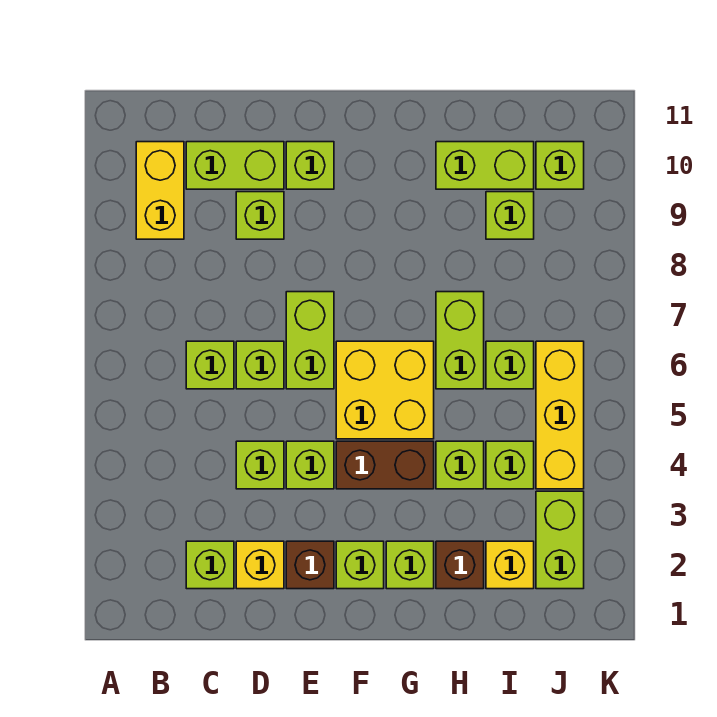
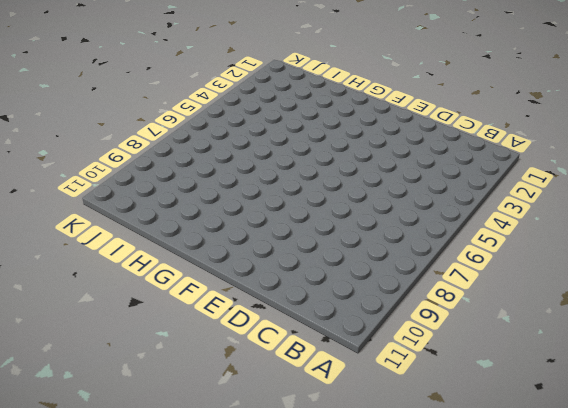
none -> yellow 1x2 brick [136,142,184,239]
none -> lime 1x1 brick [186,541,234,589]
none -> lime 1x1 brick [186,341,234,389]

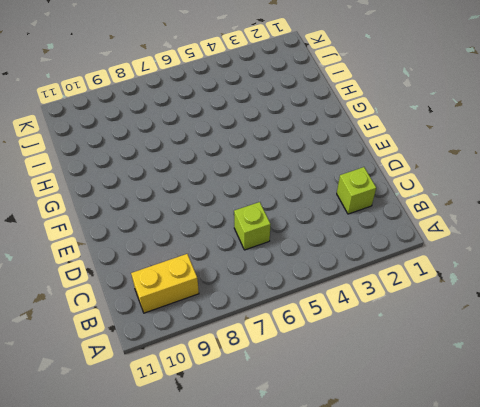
none -> lime 1x2 brick [186,142,284,189]
none -> yellow 1x1 brick [236,541,284,589]
none -> lime 1x1 brick [236,441,284,489]

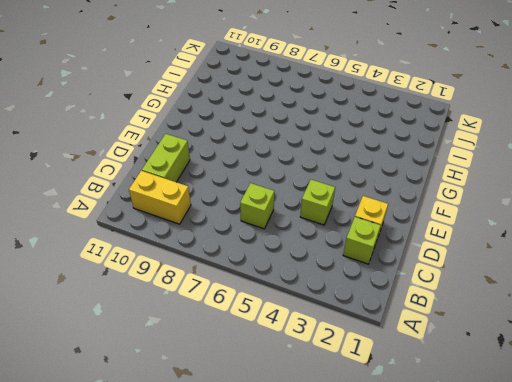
none -> lime 1x1 brick [236,341,284,389]
none -> lime 1x1 brick [236,192,284,239]
none -> brown 1x1 brick [286,541,334,589]

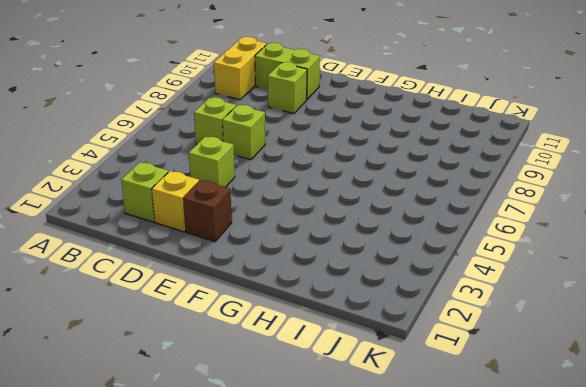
none -> lime 1x1 brick [286,441,334,489]
none -> lime 1x2 brick [286,292,334,389]
none -> lime 1x1 brick [286,142,334,189]

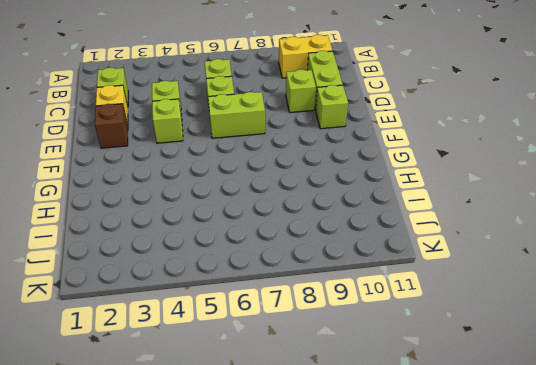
none -> lime 1x1 brick [336,541,384,589]
none -> brown 1x2 brick [336,441,434,489]
none -> yellow 2x2 brick [336,341,434,439]

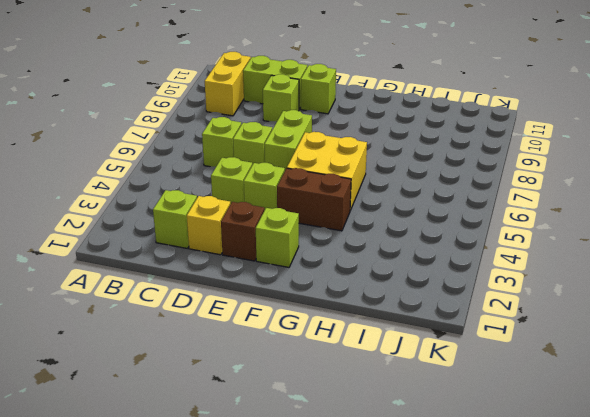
none -> lime 1x1 brick [386,541,434,589]
none -> brown 1x1 brick [436,541,484,589]
none -> lime 1x1 brick [436,441,484,489]

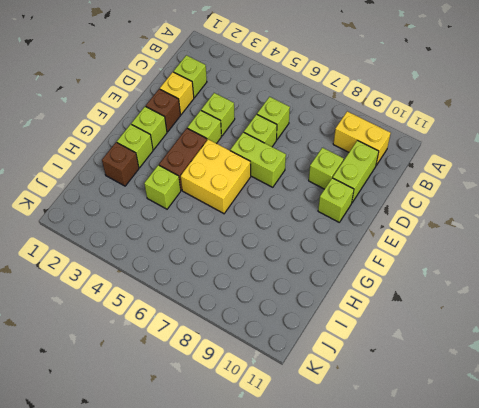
none -> lime 1x2 brick [436,292,484,389]
none -> lime 1x2 brick [436,142,534,189]
none -> yellow 1x1 brick [486,541,534,589]

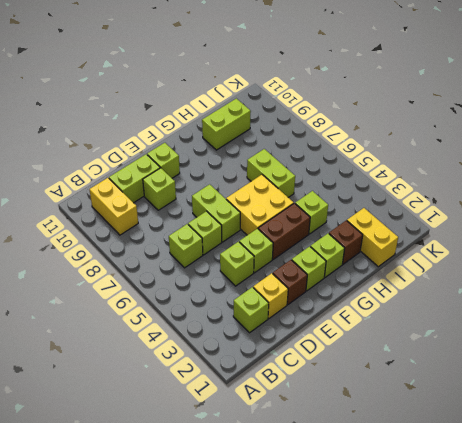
yellow 1x2 brick [347,208,398,267] -> yellow 1x1 brick [486,541,534,589]
none -> lime 1x1 brick [486,441,534,489]
none -> lime 1x1 brick [486,341,534,389]
none -> lime 1x1 brick [486,192,534,239]

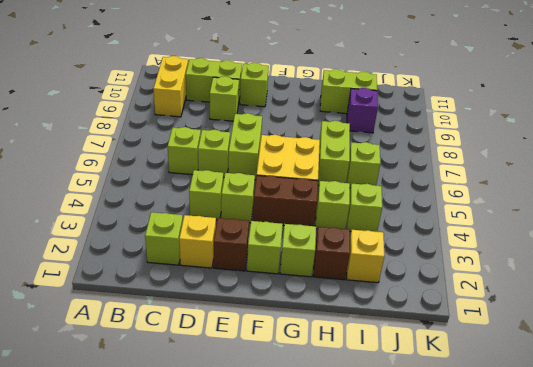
purple 1x1 brick [347,88,378,133] -> lime 1x1 brick [486,192,534,239]
none -> lime 1x2 brick [536,491,584,589]
none -> yellow 1x3 brick [536,341,584,489]
none -> lime 1x1 brick [536,142,584,189]

